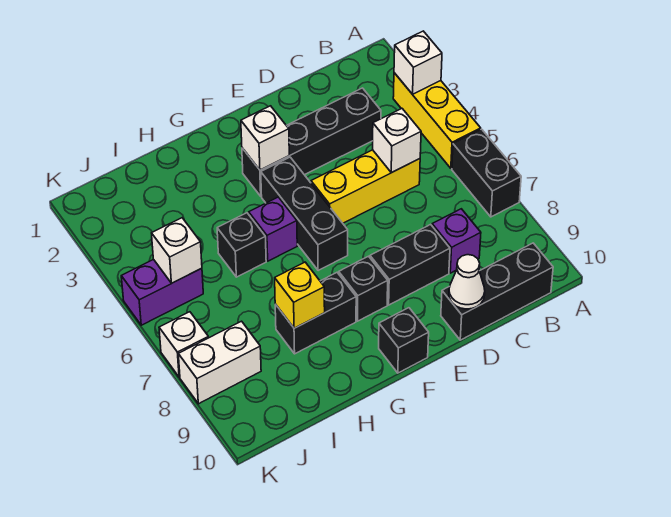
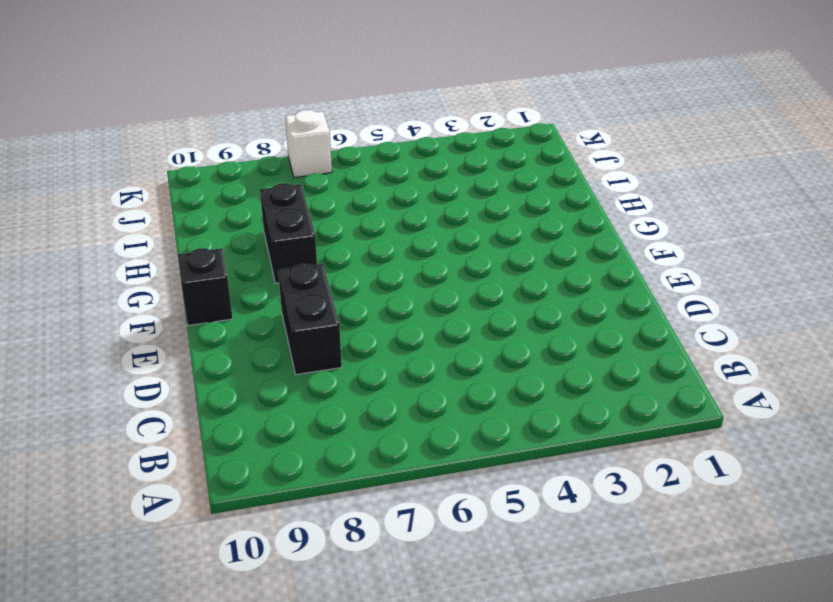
none -> yellow 1x3 brick [393,73,481,168]
none -> black 1x2 brick [452,129,521,217]
none -> black 1x3 brick [441,243,553,340]

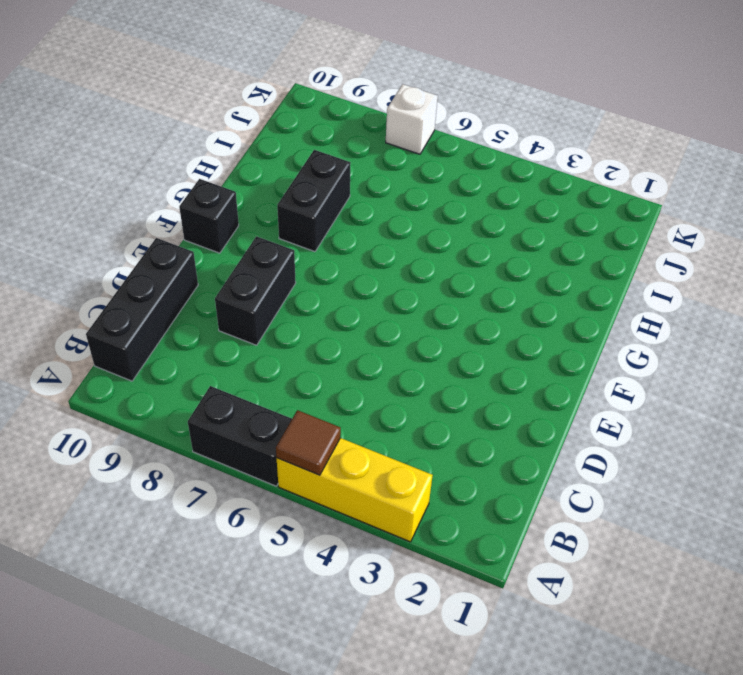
brown 1x1 tile [276,410,341,475] -> none
none -> black 1x4 brick [242,88,381,196]
none -> yellow 1x3 brick [311,150,420,223]
none -> purple 1x1 brick [432,209,481,273]

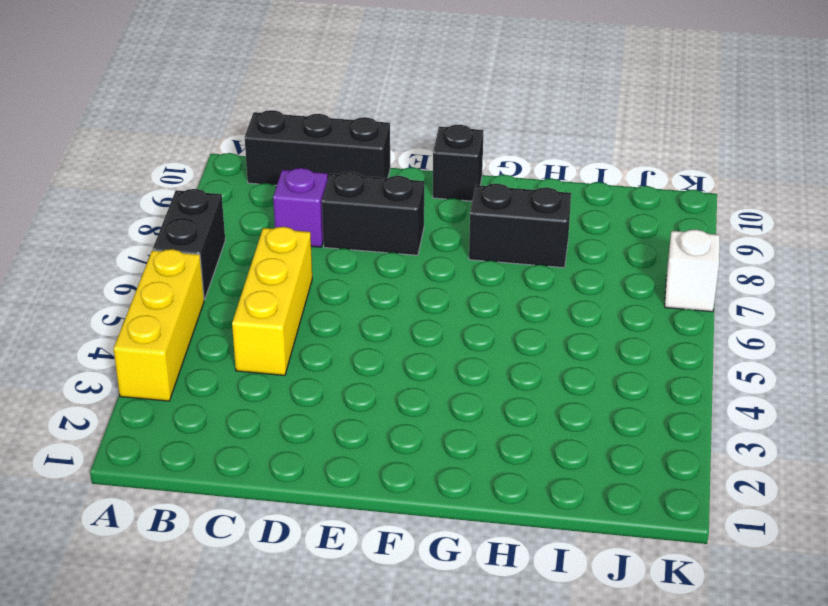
yellow 1x3 brick [232,227,312,375] -> yellow 1x3 brick turned to [311,150,420,223]
none -> black 1x4 brick [242,88,381,196]
none -> black 1x3 brick [261,157,348,271]
none -> black 1x1 brick [339,256,388,321]

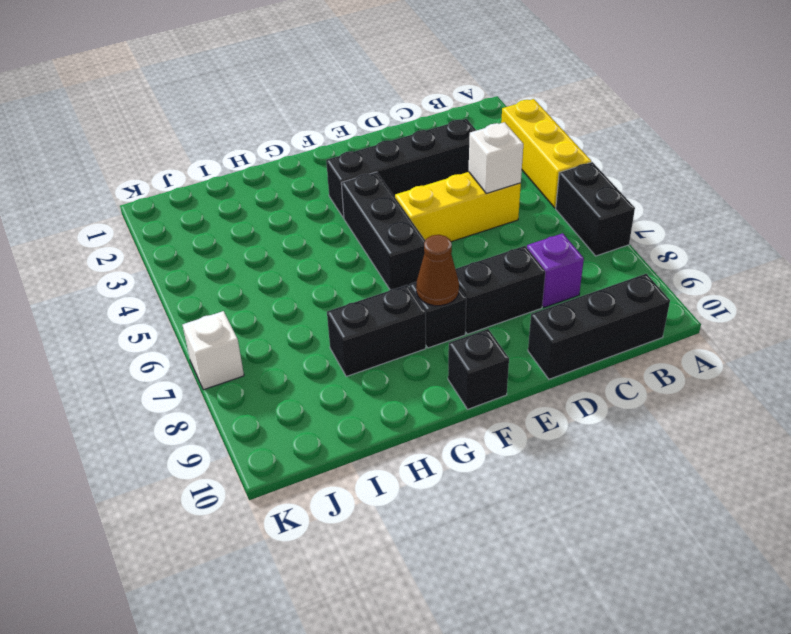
brown 1x1 cone [416,235,459,306] -> none
none -> purple 1x1 brick [249,197,297,261]
none -> black 1x1 brick [217,213,266,277]
none -> purple 1x2 brick [121,259,203,325]

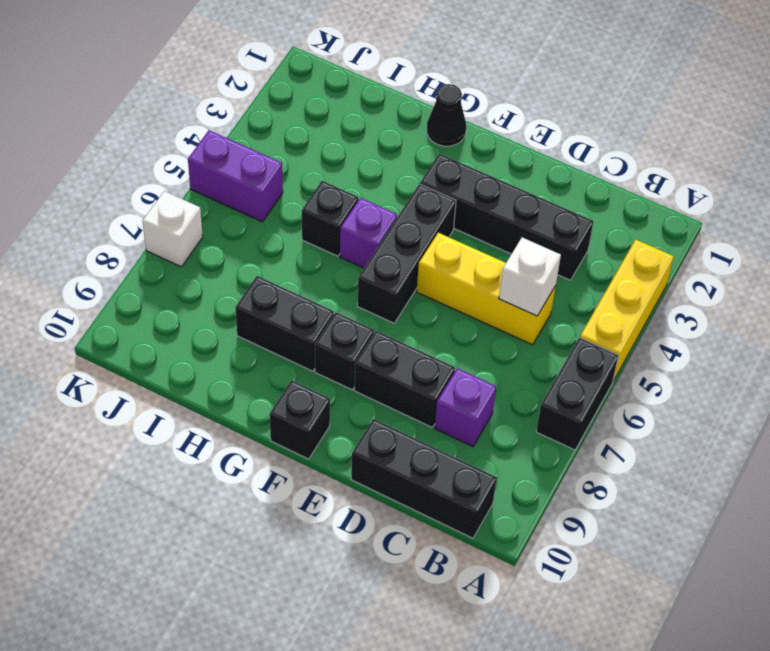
black 1x1 cone [427,84,466,146] -> none
none -> white 1x2 brick [178,321,261,404]
none -> white 1x1 brick [394,31,442,94]
none -> white 1x1 cone [449,255,485,309]

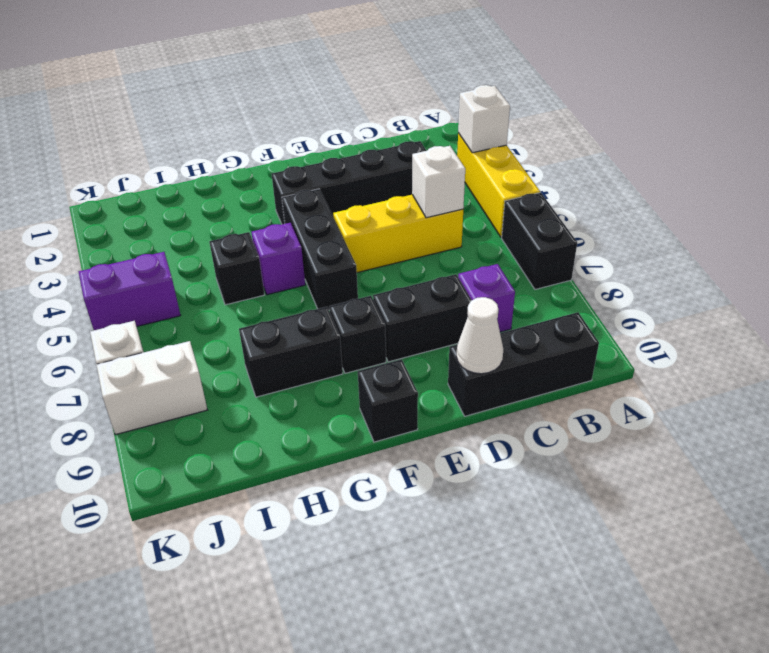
none -> white 1x1 brick [241,106,289,170]
none -> yellow 1x1 brick [275,262,325,328]
none -> white 1x1 brick [152,218,202,283]

